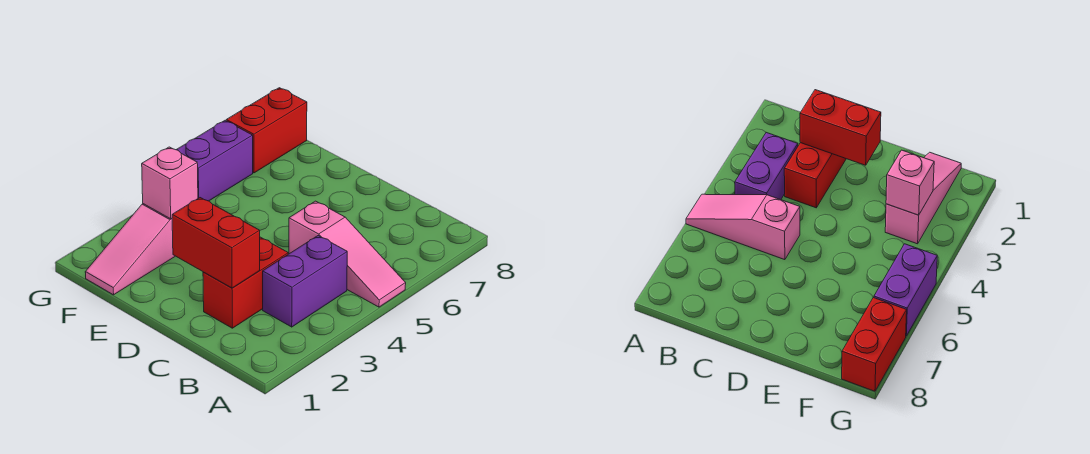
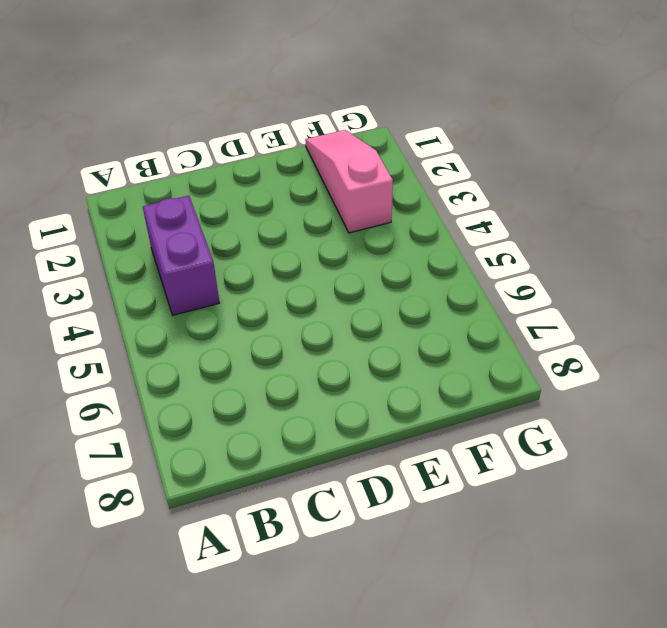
none -> pink 1x3 slope [289,201,406,307]
none -> red 1x2 brick [203,237,288,328]

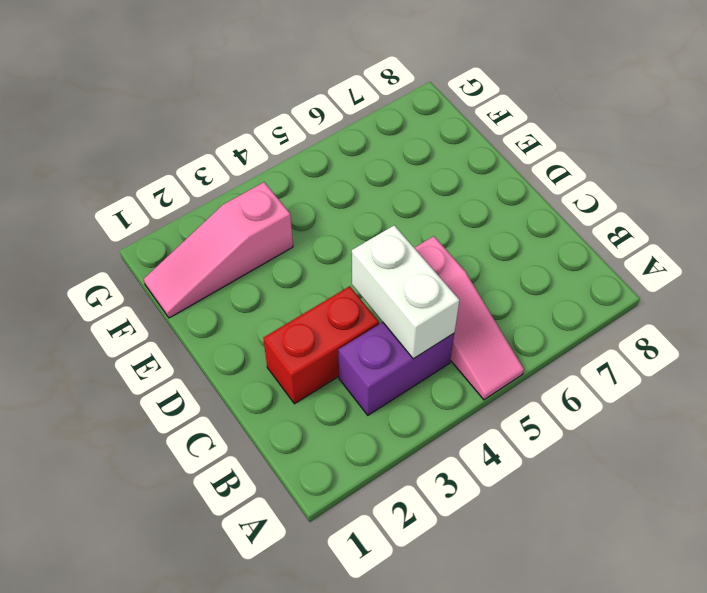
white 1x2 brick [352,225,459,359] -> none
none -> purple 1x2 brick [176,121,253,201]
none -> red 1x2 brick [226,88,307,173]

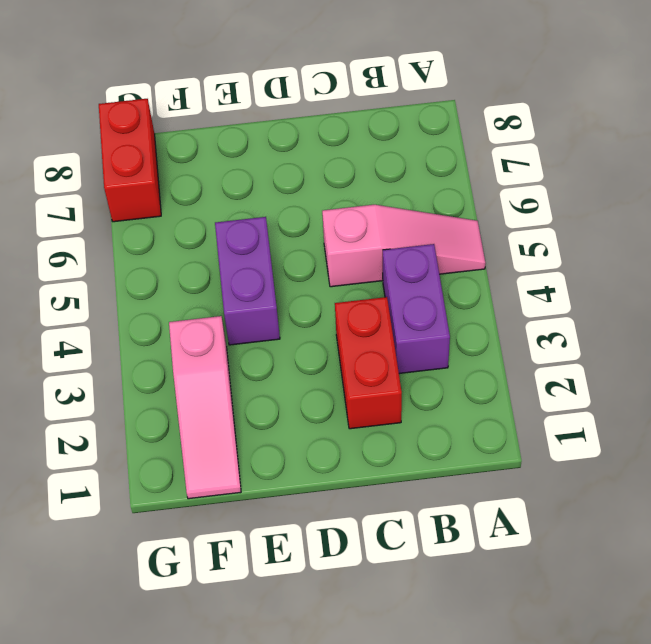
purple 1x2 brick [215,217,280,345] -> purple 1x2 brick moved to [176,121,253,201]
none -> red 1x2 brick [172,198,260,288]
none -> pink 1x1 brick [142,147,198,219]

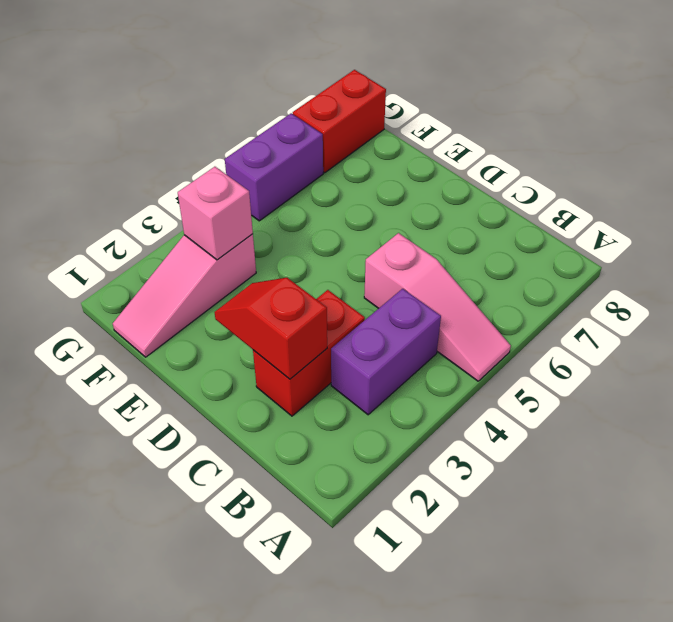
red 1x2 slope [215,278,327,379] -> red 1x2 brick [172,198,260,288]

